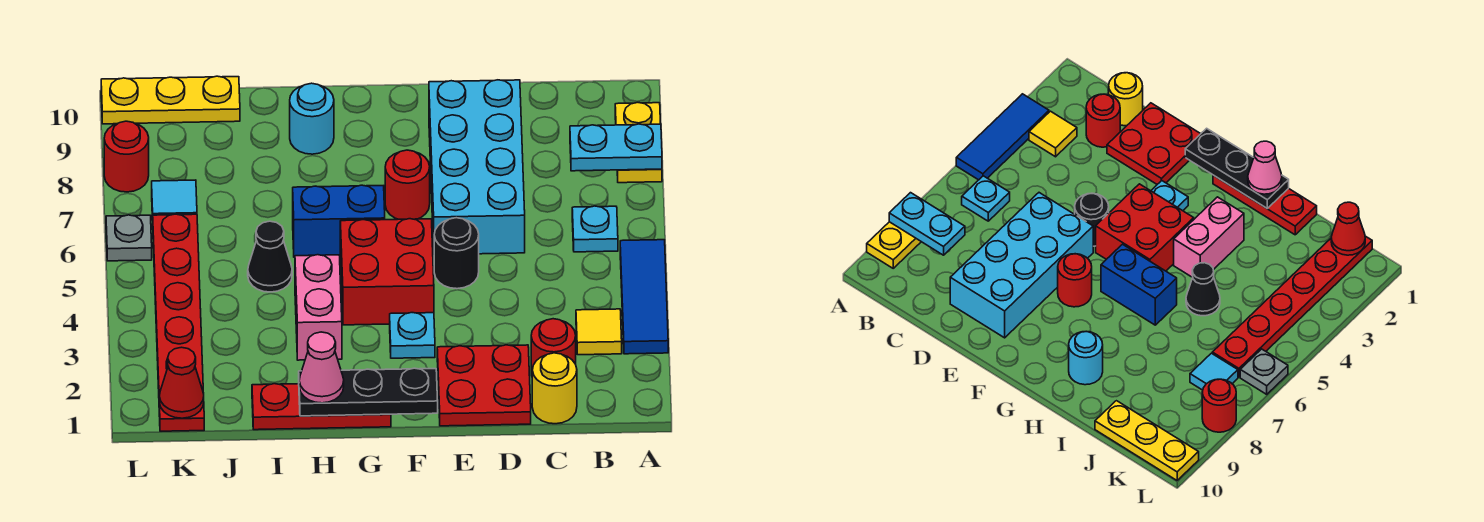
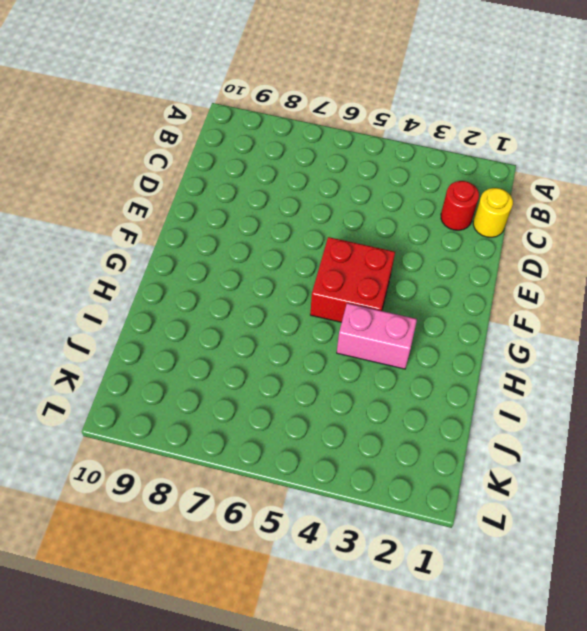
none -> blue 1x3 tile [620,240,668,354]
none -> yellow 1x2 plate [615,102,662,183]
none -> yellow 1x1 tile [576,309,622,355]

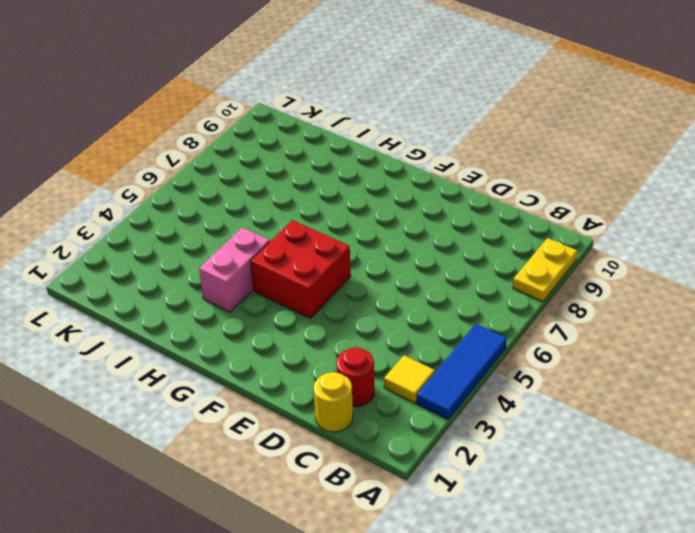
none -> cyan 1x1 plate [572,206,618,252]
none -> red 2x2 plate [437,345,531,426]
none -> cyan 2x4 brick [429,80,525,254]

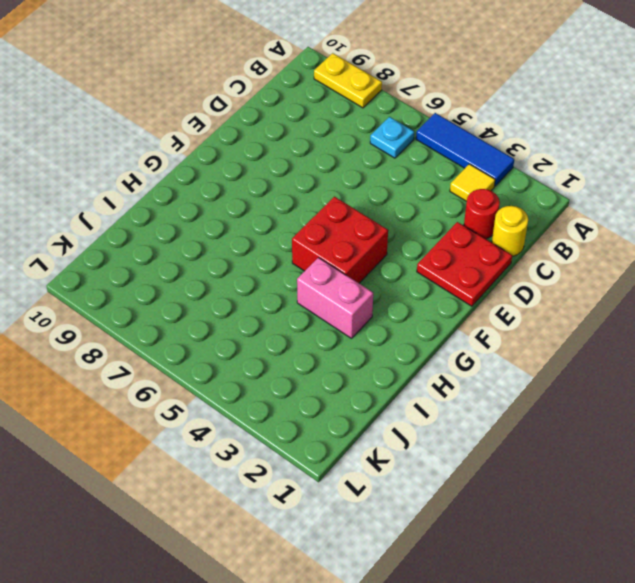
none -> cyan 2x4 brick [429,80,525,254]
none -> black 1x1 round brick [434,218,479,289]
none -> cyan 1x1 plate [390,313,435,358]

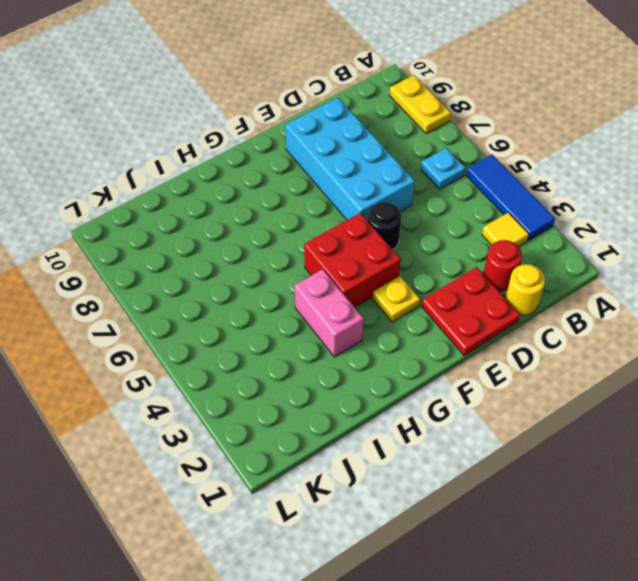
yellow 1x1 plate [373,276,420,322] -> cyan 1x1 plate [390,313,435,358]
none -> red 1x1 round brick [385,150,430,219]
none -> red 1x3 plate [252,384,391,430]
none -> blue 1x2 brick [293,185,385,257]

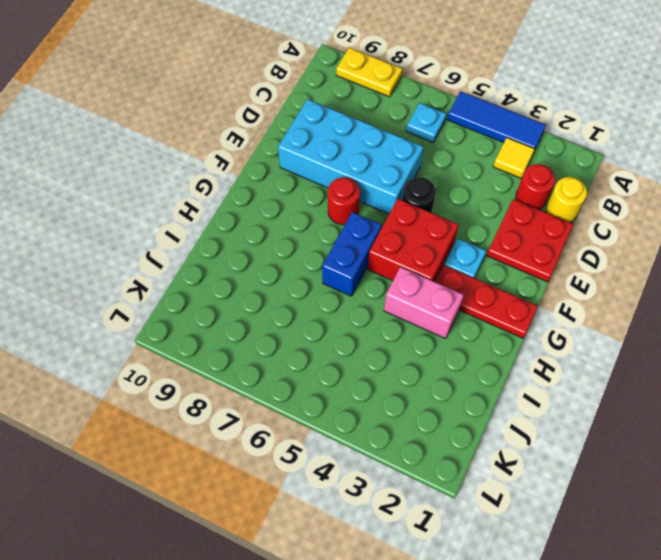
red 1x3 plate [435,265,538,338] -> red 1x3 plate turned to [252,384,391,430]
none -> cyan 1x1 round brick [290,83,334,154]
none -> black 1x1 cone [248,221,292,292]
none -> yellow 1x3 plate [101,76,240,124]

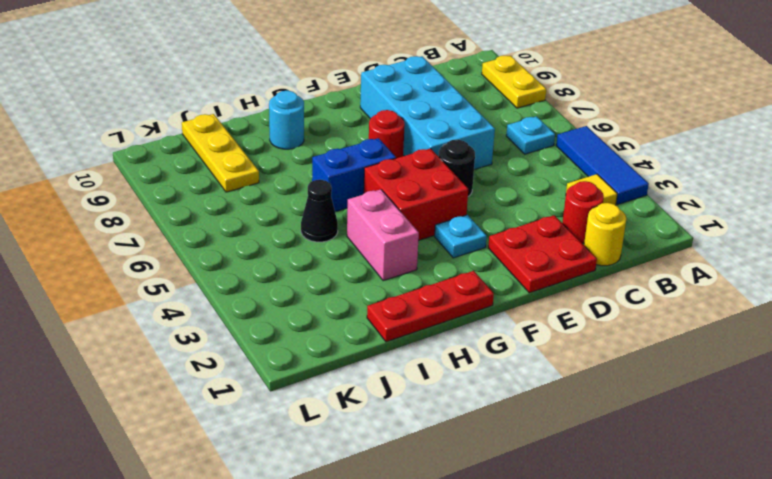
yellow 1x3 plate [182,114,259,192] -> yellow 1x3 plate turned to [101,76,240,124]
none -> red 1x6 plate [153,214,204,431]
none -> cyan 1x1 tile [152,180,197,220]
none -> grey 1x1 plate [106,215,152,261]

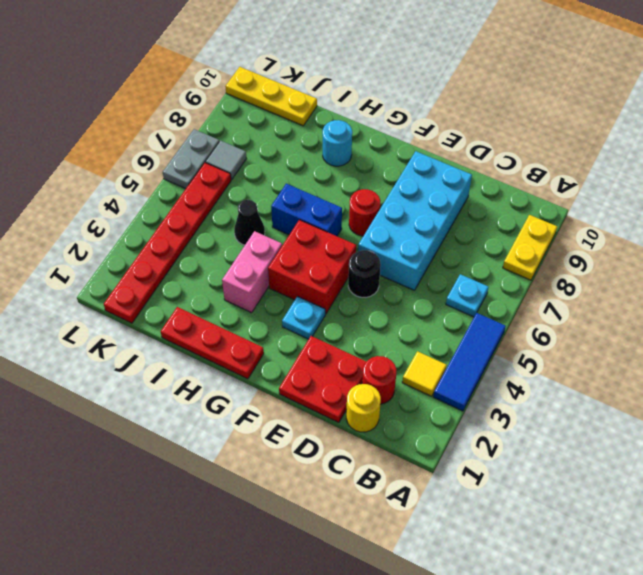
grey 1x1 tile [206,141,246,180] -> cyan 1x1 tile [152,180,197,220]
grey 1x2 plate [163,129,219,189] -> grey 1x1 plate [106,215,152,261]
none -> red 1x1 round brick [104,121,149,192]
none -> cyan 1x2 plate [570,124,662,171]
none -> black 1x3 plate [299,368,438,416]

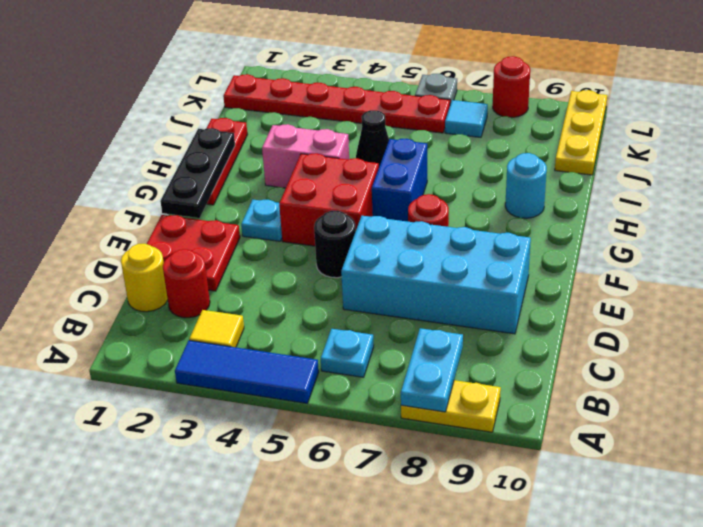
none -> red 1x1 cone [159,347,204,418]
none -> pink 1x1 cone [299,332,344,403]

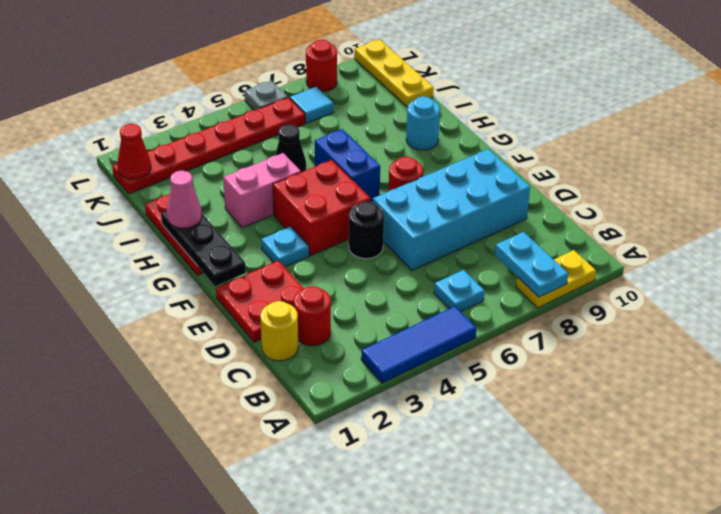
none -> yellow 1x1 tile [576,309,622,355]

